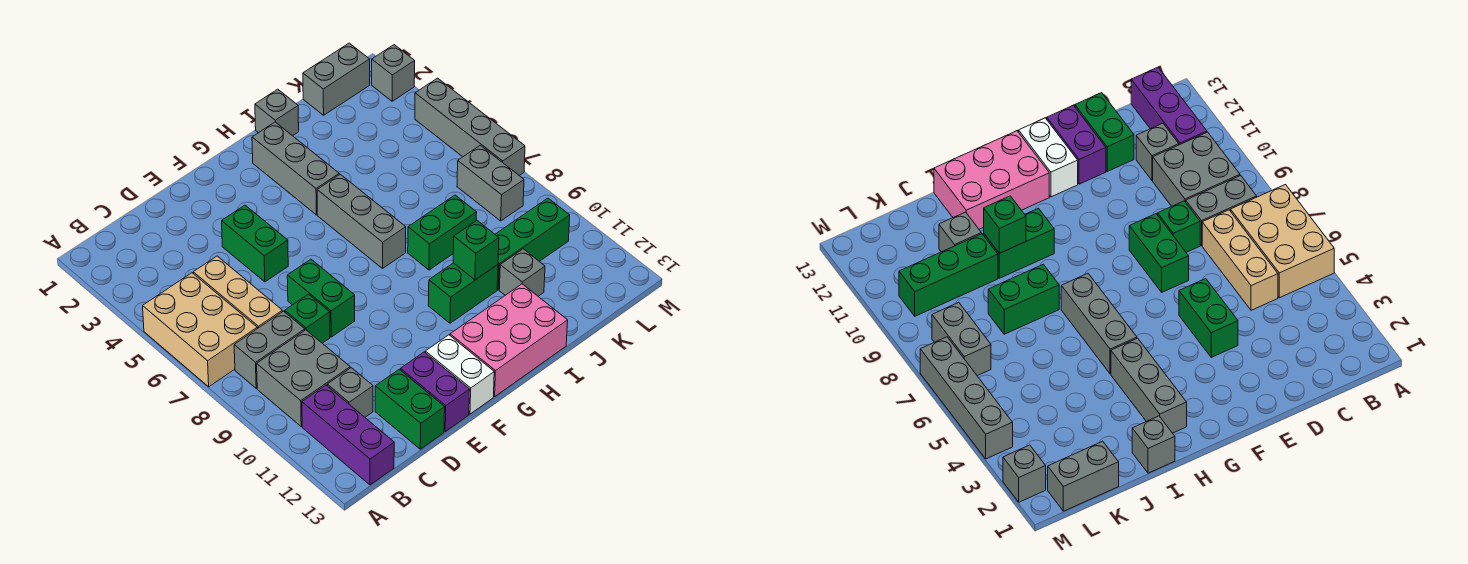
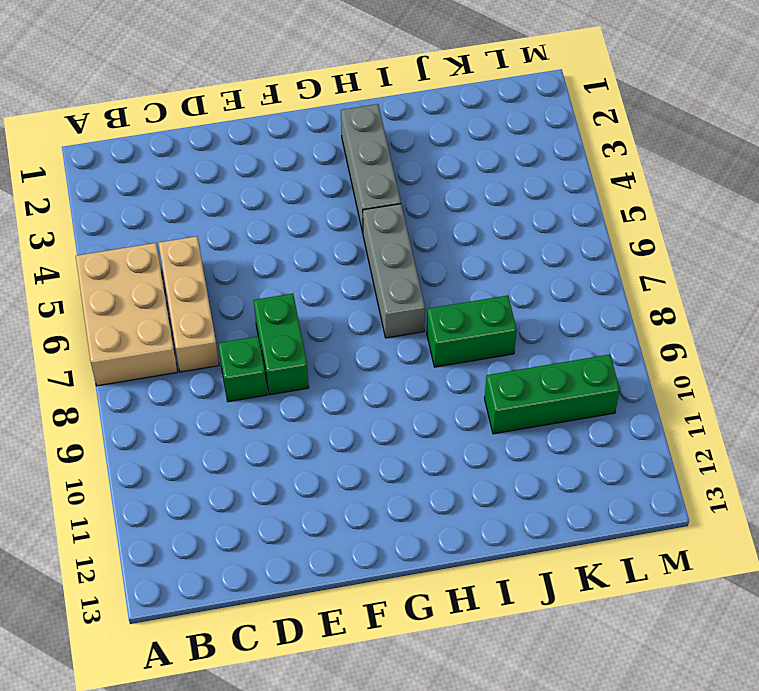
none -> grey 1x2 brick [234,311,305,388]
none -> grey 2x2 brick [257,330,350,426]
none -> purple 1x3 brick [302,385,394,485]

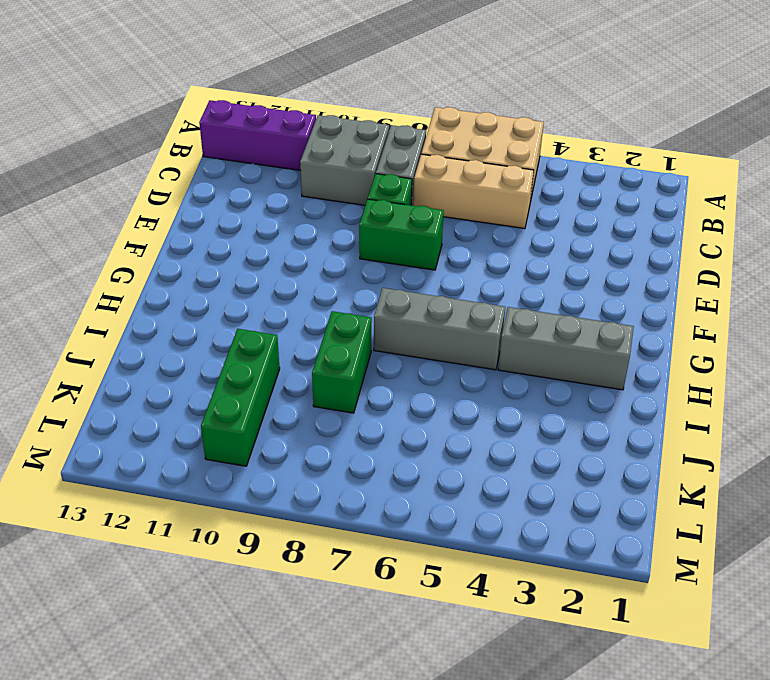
none -> grey 1x1 brick [327,368,373,417]
none -> green 1x2 brick [375,369,445,449]
none -> green 1x2 brick [222,205,288,282]

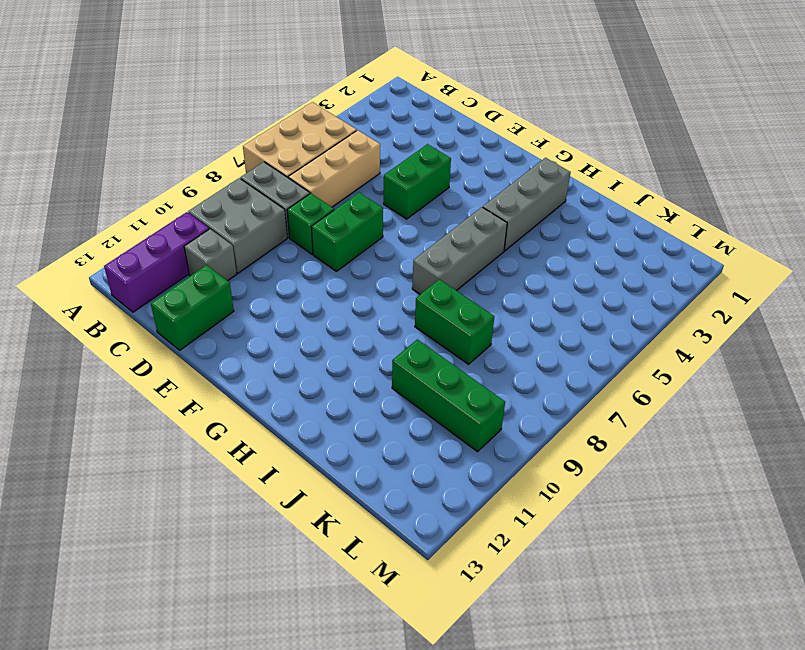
none -> purple 1x2 brick [401,352,470,431]
none -> white 1x2 brick [425,335,494,414]
none -> pink 2x3 brick [450,284,568,396]

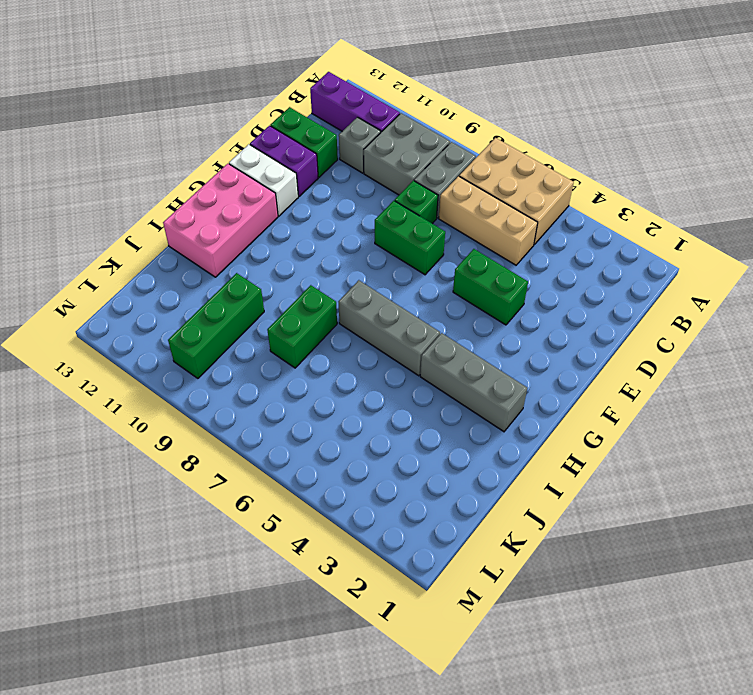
none -> green 1x2 brick [428,263,498,323]
none -> grey 1x1 brick [255,89,299,136]
none -> grey 1x1 brick [499,249,545,296]

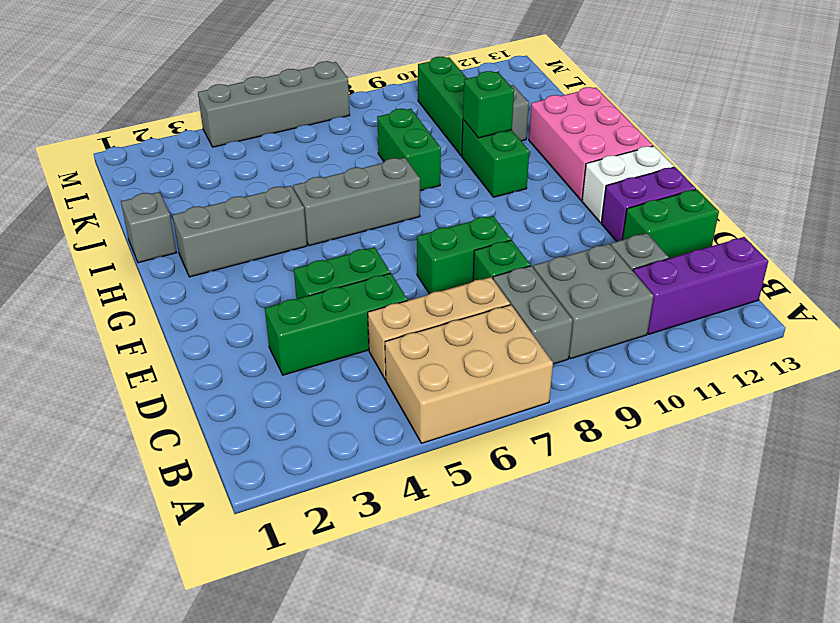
green 1x3 brick [265,273,408,375] -> none
none -> grey 1x2 brick [303,43,370,115]
none -> grey 1x2 brick [457,145,524,221]
none -> grey 1x1 brick [372,45,415,101]

